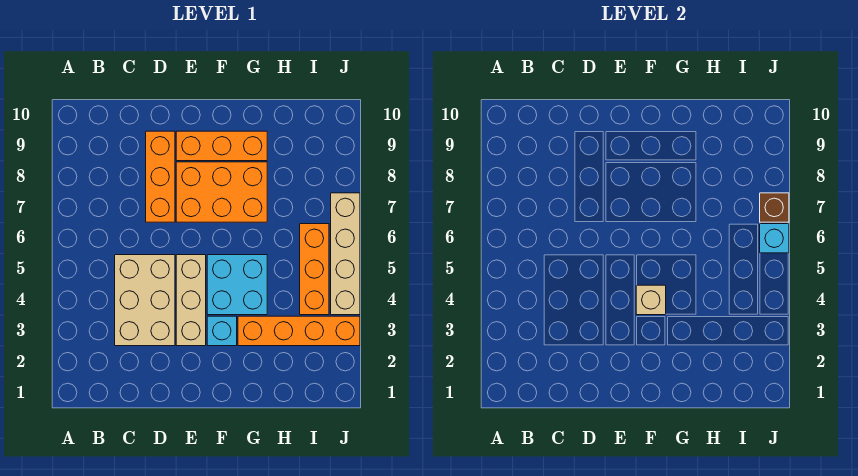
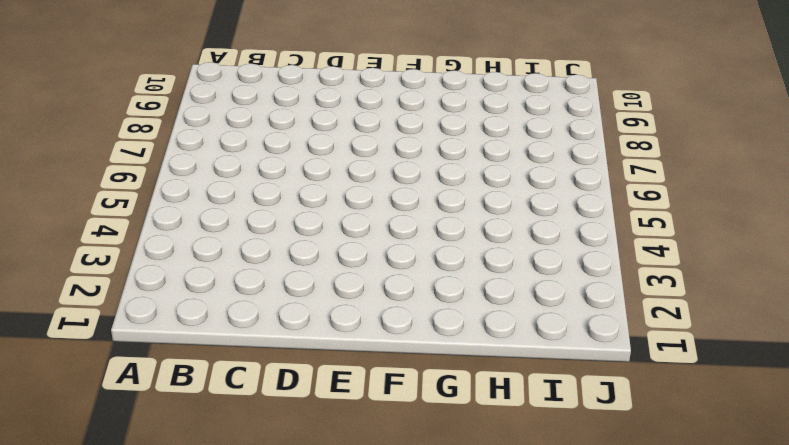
none -> tan 2x3 brick [115,255,175,346]
none -> orange 1x3 brick [146,131,175,222]
none -> tan 1x3 brick [176,255,206,346]

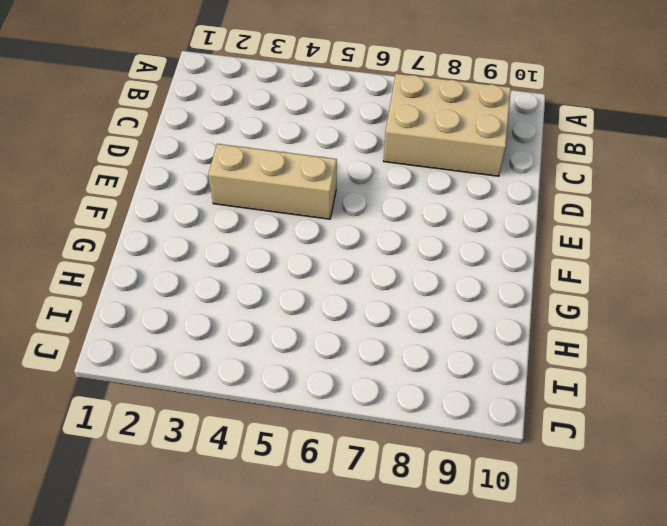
tan 2x3 brick [384,74,511,176] -> tan 2x3 brick moved to [115,255,175,346]
none -> orange 1x3 brick [146,131,175,222]
none -> orange 2x3 brick [176,162,267,222]
none -> orange 1x3 brick [176,131,267,161]

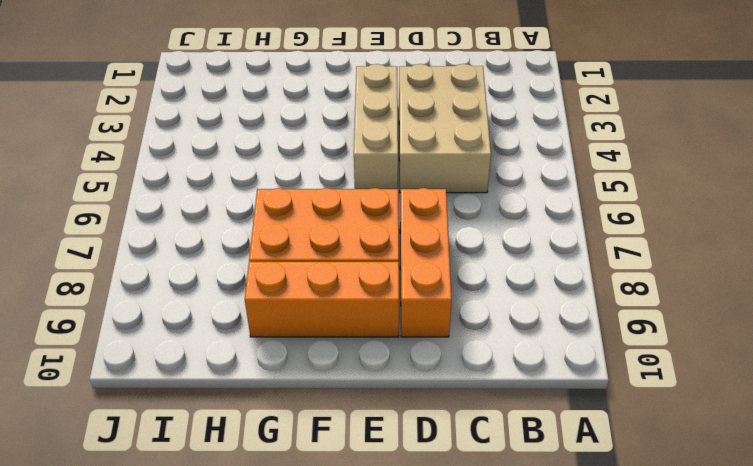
none -> cyan 1x1 brick [207,316,237,346]
none -> cyan 2x2 brick [207,255,267,315]
none -> orange 1x4 brick [238,316,360,346]

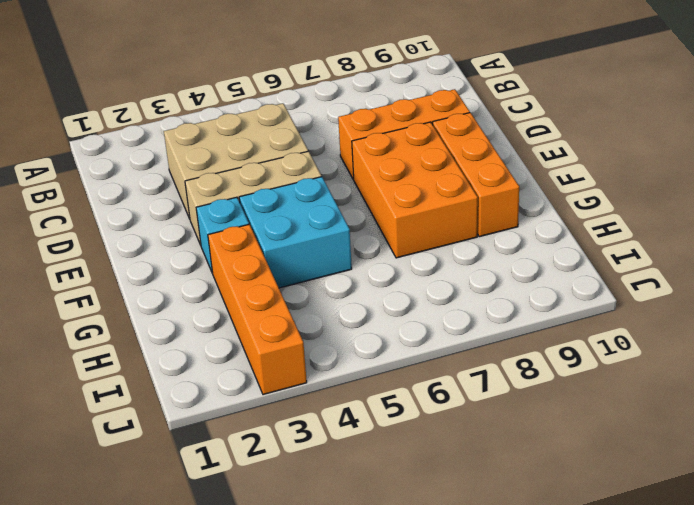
none -> orange 1x3 brick [300,224,329,315]
none -> tan 1x4 brick [331,193,360,315]
none -> tan 1x1 brick [636,285,666,315]

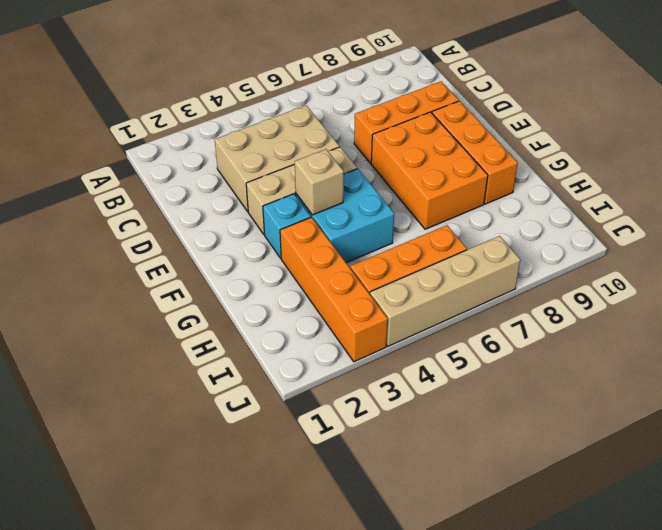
none -> cyan 1x1 brick [760,224,789,253]
none -> brown 1x1 brick [760,193,789,222]

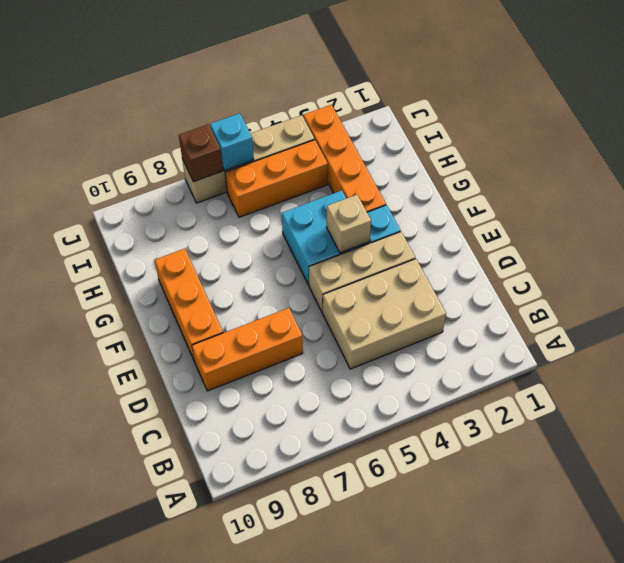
none -> orange 2x3 brick [176,162,267,222]

